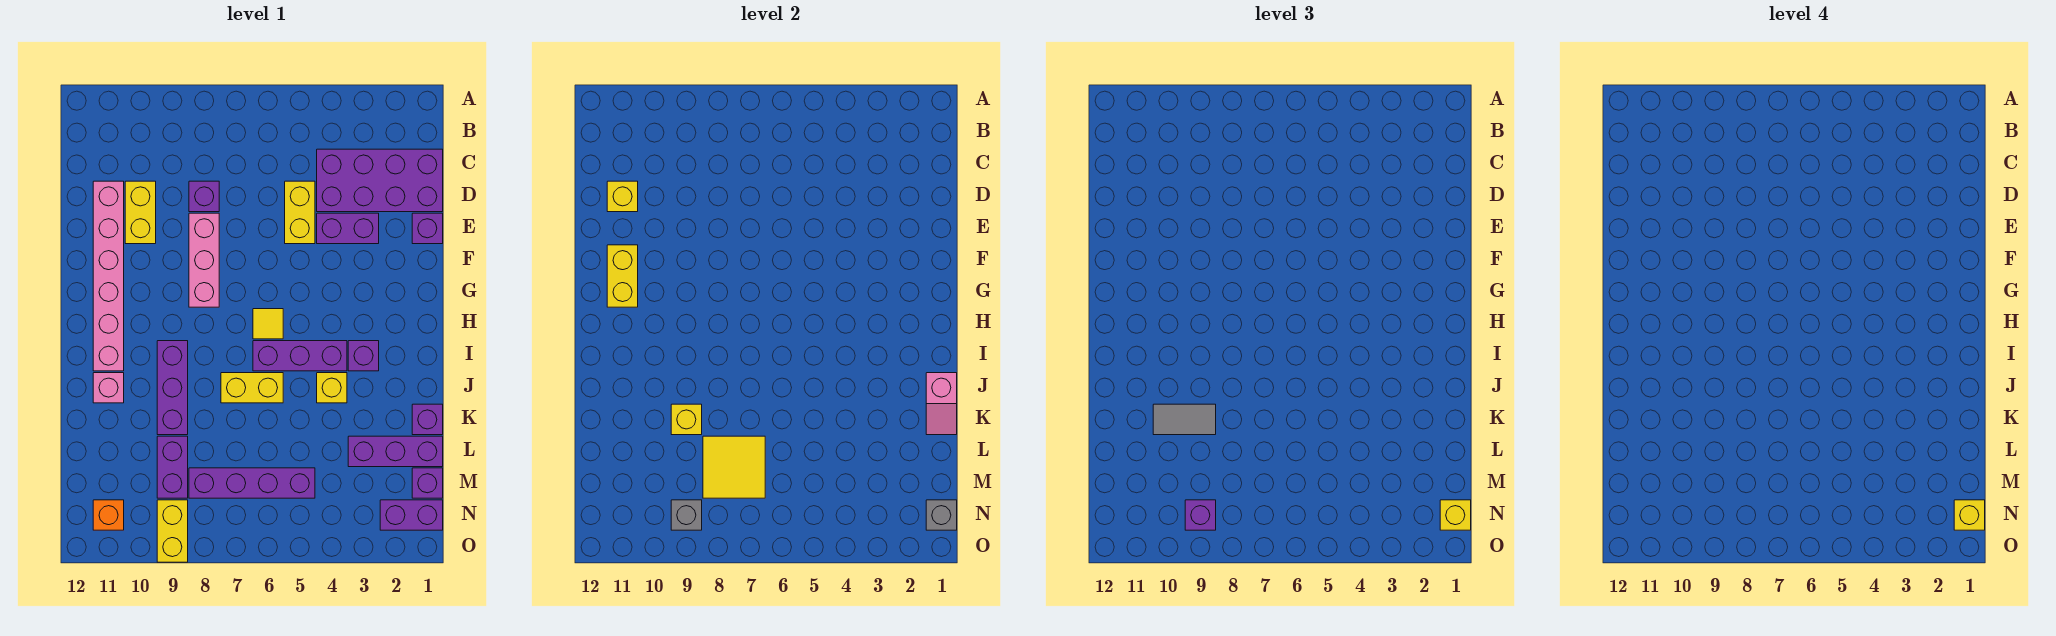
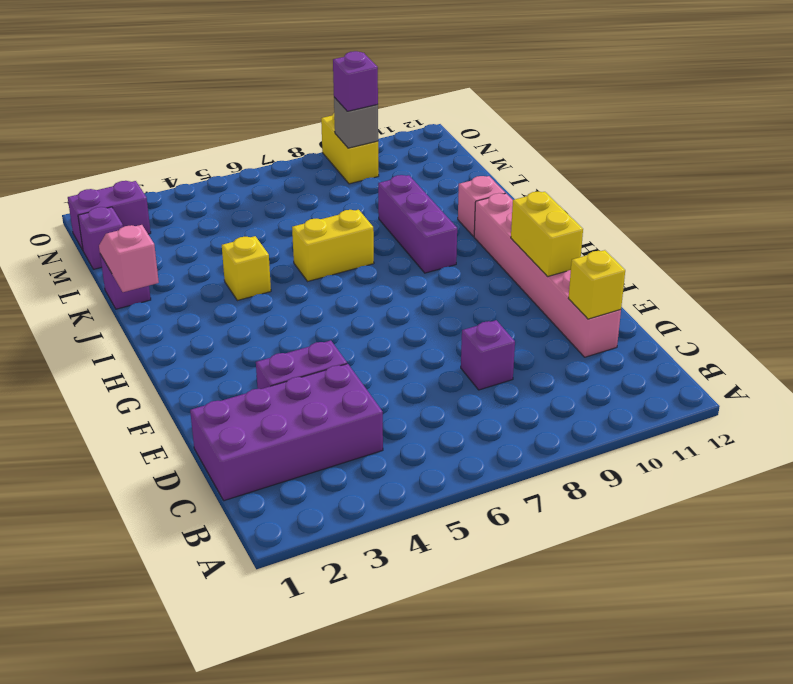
none -> yellow 1x2 brick [285,181,315,244]
none -> yellow 1x2 brick [125,181,156,244]
none -> purple 1x1 brick [412,213,443,244]
none -> pink 1x3 brick [189,213,219,307]

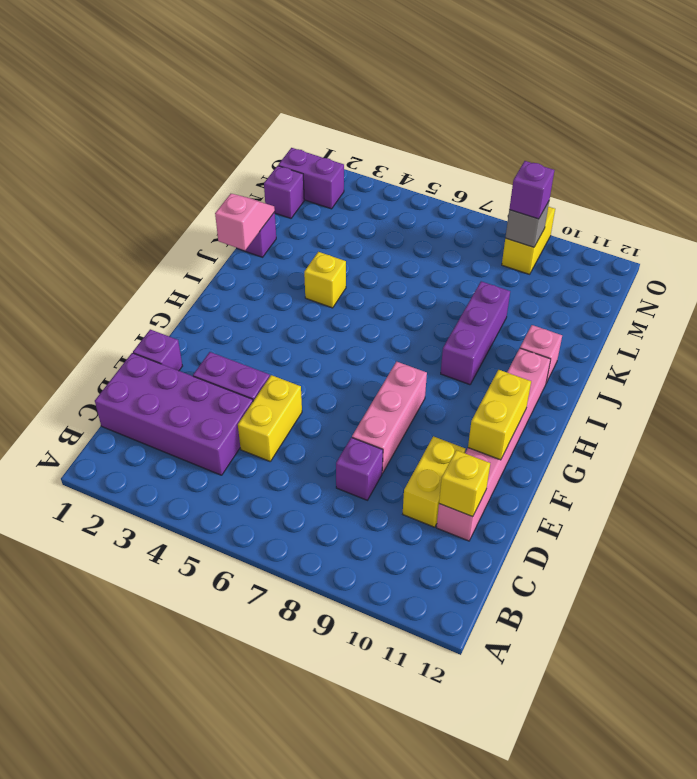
none -> yellow 1x1 tile [253,309,283,339]
none -> purple 1x1 brick [348,341,379,371]
none -> purple 1x3 brick [253,341,347,371]
none -> yellow 1x2 brick [221,373,283,403]

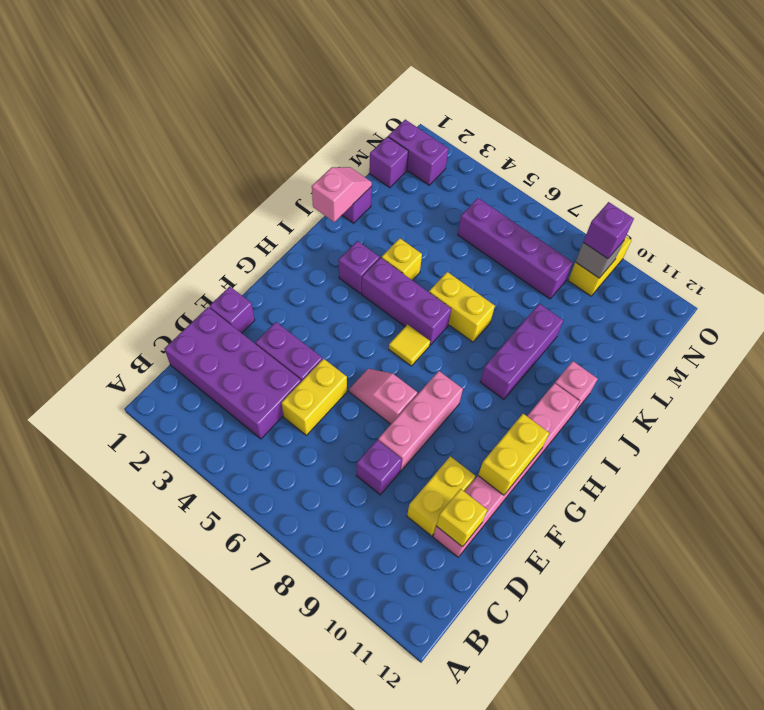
pink 1x2 slope [349,369,417,424] -> none
none -> purple 1x3 brick [348,436,443,467]
none -> purple 1x2 brick [157,436,188,498]
none -> orange 1x1 brick [93,500,124,530]
none -> yellow 1x1 brick [671,404,702,435]

